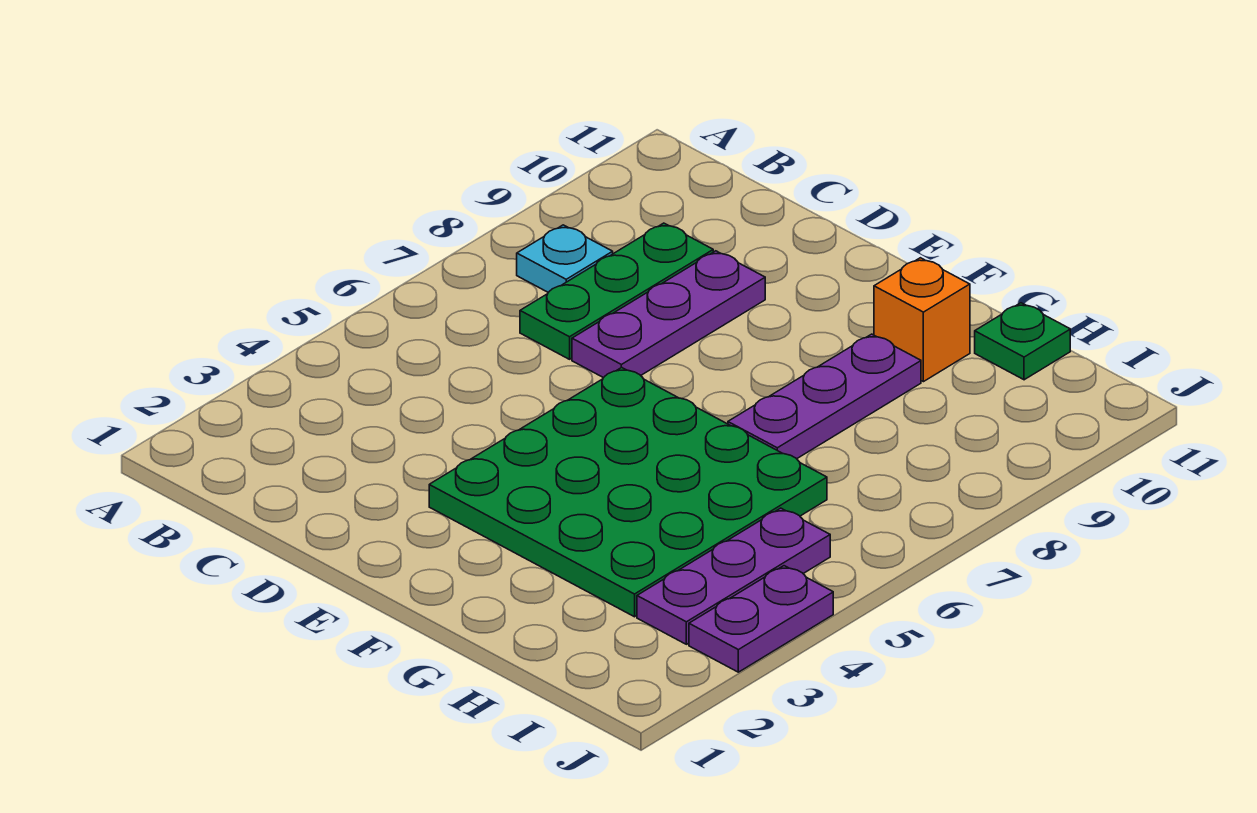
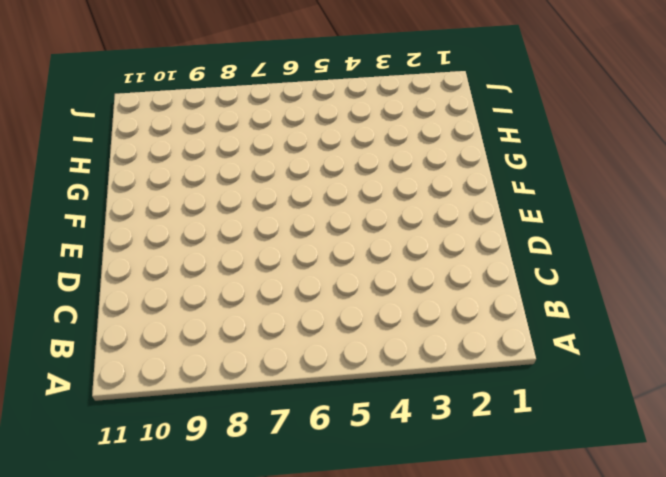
none -> cyan 1x1 plate [517,225,613,292]
none -> green 1x3 plate [520,223,713,359]

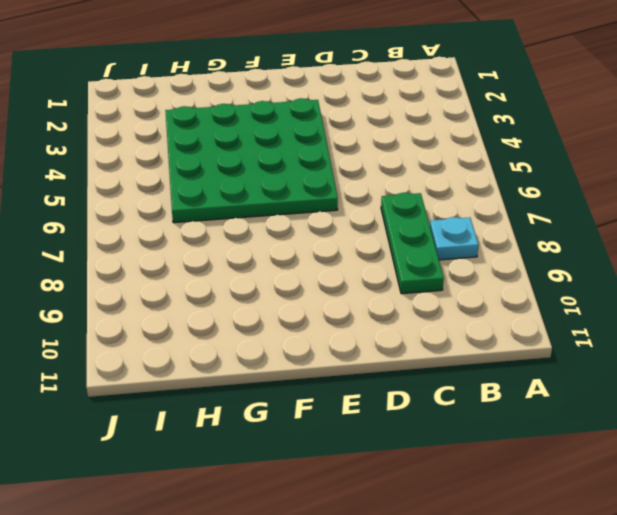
none -> purple 1x3 plate [572,251,765,378]
none -> purple 1x3 plate [728,334,921,459]

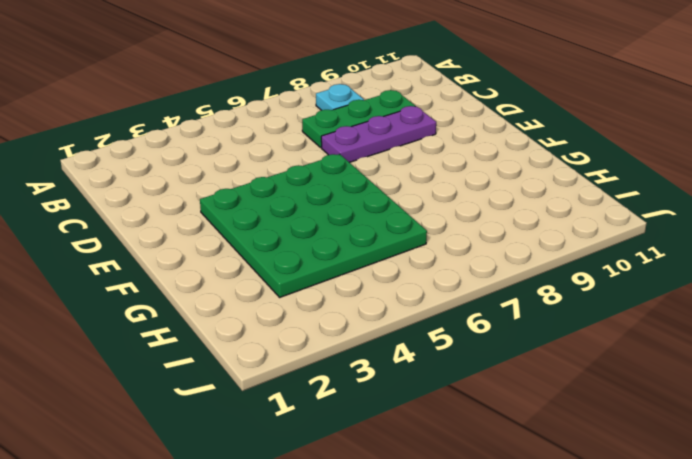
none -> purple 1x3 plate [728,334,921,459]
none -> orange 1x1 brick [874,258,970,382]

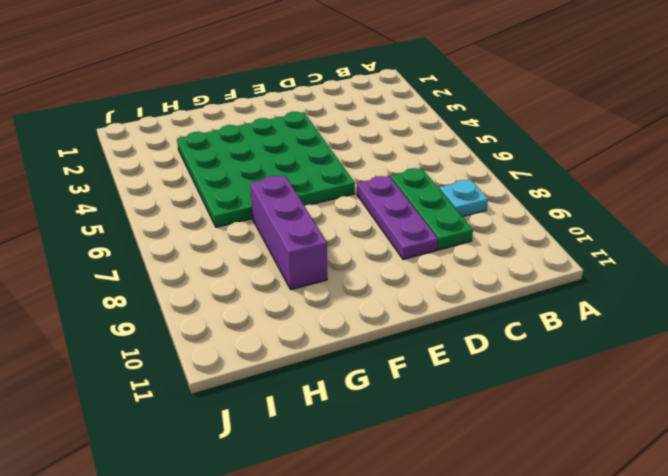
purple 1x3 brick [250,175,327,290] -> purple 1x3 plate [728,334,921,459]
none -> orange 1x1 brick [874,258,970,382]
none -> green 1x1 plate [975,303,1070,380]

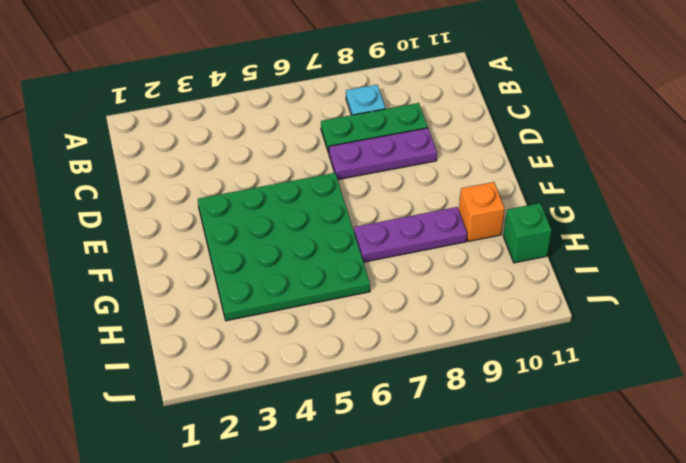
green 1x1 brick [503,203,552,263] -> green 1x1 plate [975,303,1070,380]
none -> purple 1x3 plate [637,508,830,644]
none -> purple 1x2 plate [689,566,833,672]

